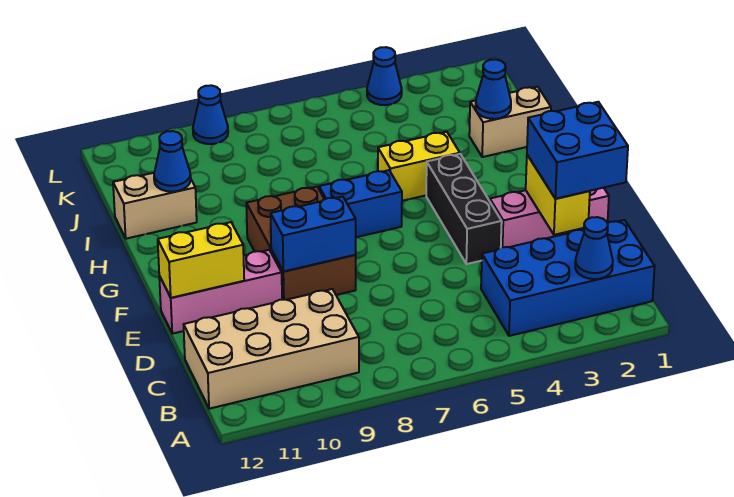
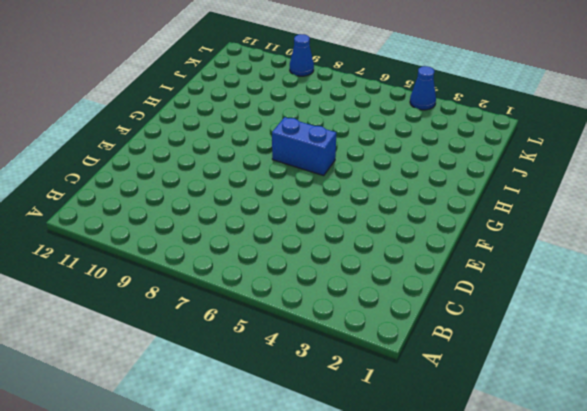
none -> blue 2x4 brick [481,220,655,336]
none -> tan 2x4 brick [184,289,359,409]
none -> pink 1x3 brick [490,188,609,248]

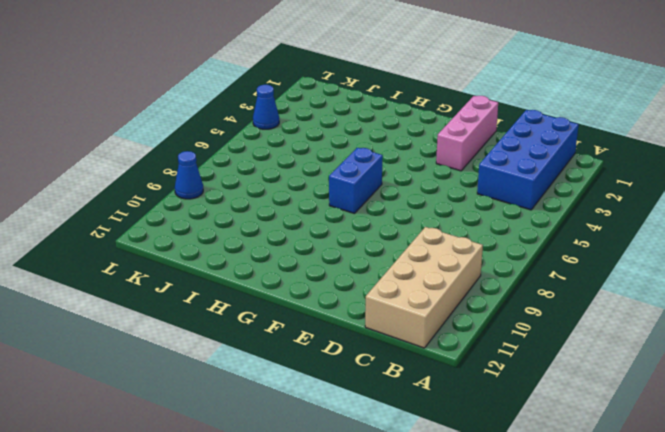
none -> black 1x3 brick [426,154,502,264]
none -> brown 2x3 brick [246,187,356,300]
none -> pink 1x3 brick [159,250,282,334]

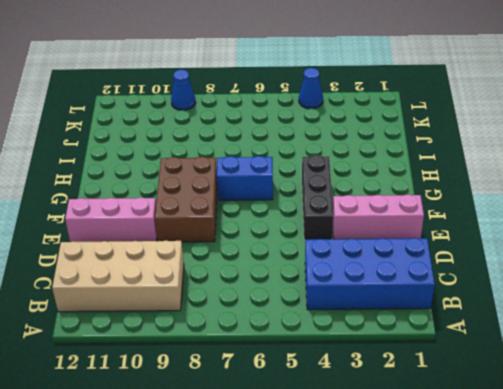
none -> yellow 1x2 brick [378,132,460,201]
none -> tan 1x2 brick [469,87,551,157]
none -> tan 1x2 brick [113,173,197,239]

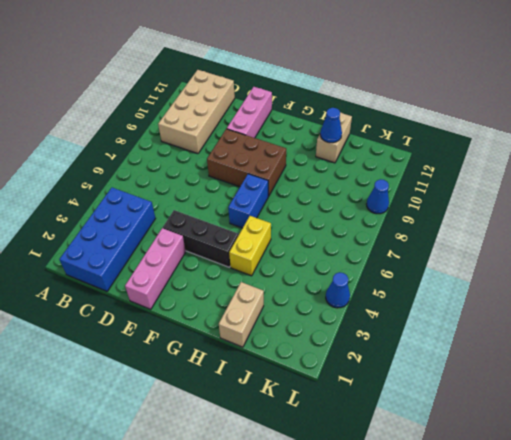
none -> blue 1x1 cone [575,217,613,279]
none -> yellow 1x2 brick [526,155,590,235]
none -> blue 1x2 brick [271,197,356,271]

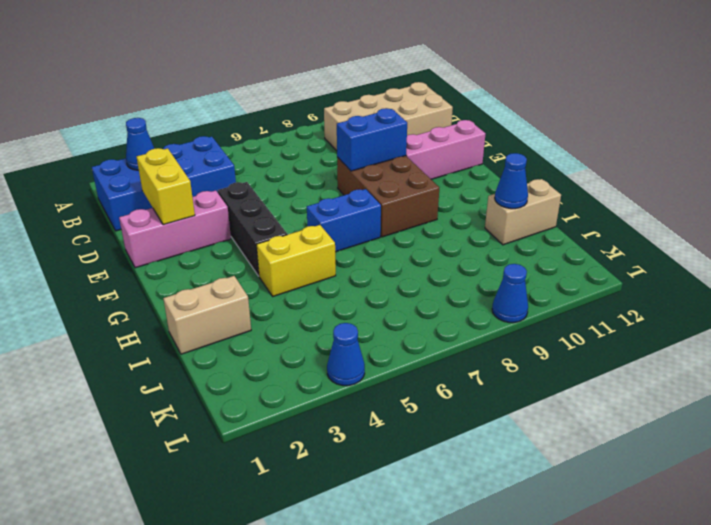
none -> yellow 1x2 brick [158,222,244,298]
none -> blue 1x1 cone [475,59,511,119]
none -> blue 2x2 brick [527,102,628,199]

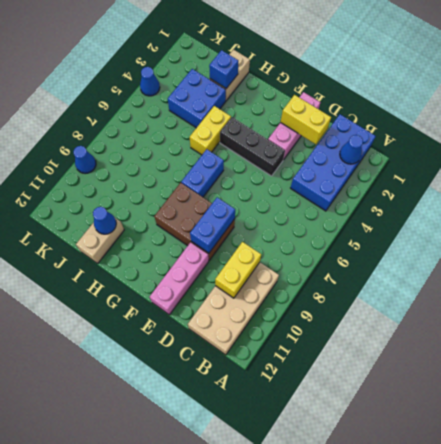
yellow 1x2 brick [215,242,261,298] -> yellow 1x2 brick moved to [158,222,244,298]
blue 1x1 brick [209,50,238,88] -> blue 1x1 cone [475,59,511,119]
blue 2x2 brick [168,69,226,128] -> blue 2x2 brick moved to [527,102,628,199]

